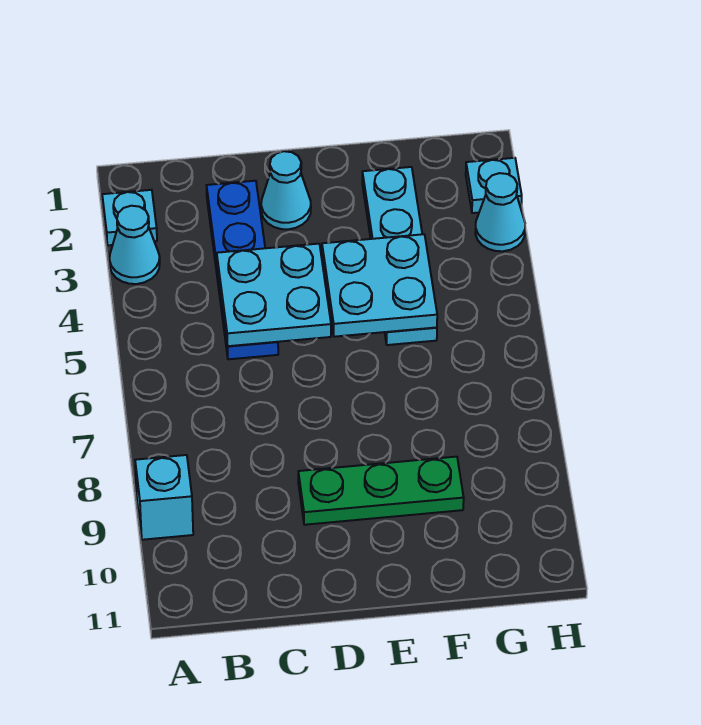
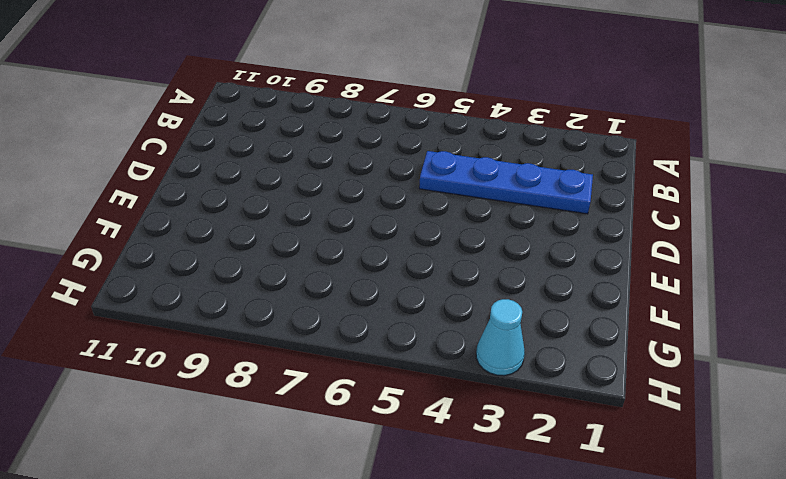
none -> cyan 1x1 plate [102,190,157,245]
none -> cyan 1x1 cone [110,206,160,284]

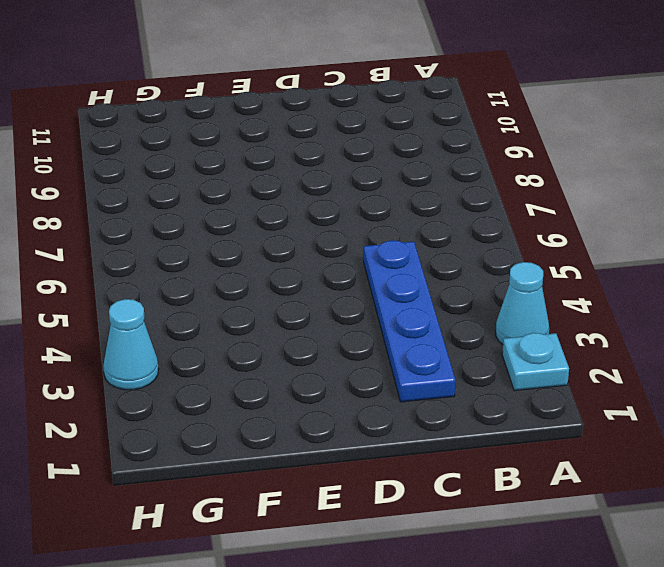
none -> cyan 1x1 brick [135,455,193,540]
none -> cyan 1x1 cone [261,151,311,229]

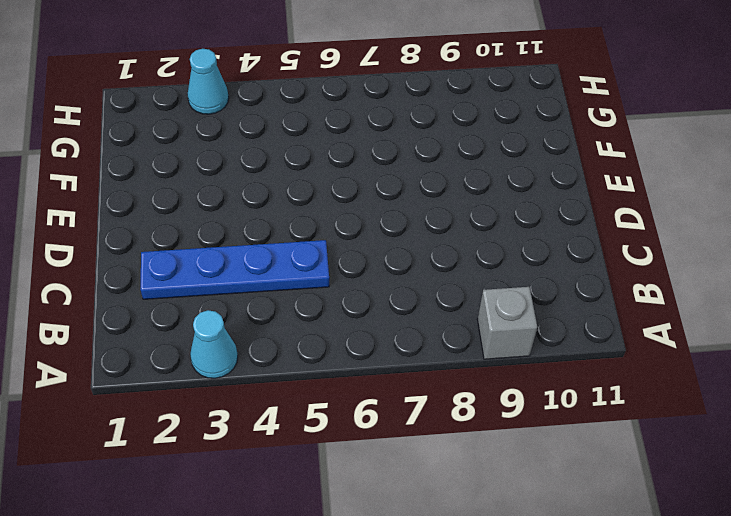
grey 1x1 brick [478,287,537,359] -> cyan 1x1 brick [135,455,193,540]
none -> cyan 1x1 plate [102,190,157,245]
none -> cyan 1x1 cone [261,151,311,229]

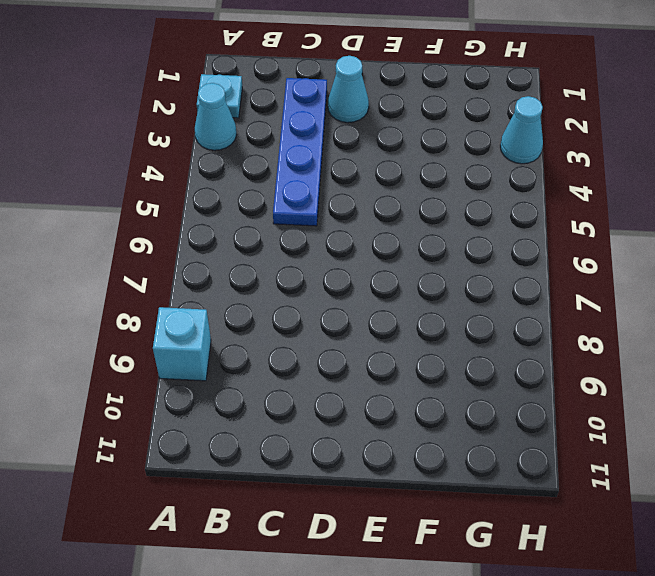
none -> green 1x3 plate [298,457,464,525]
none -> cyan 1x4 plate [362,167,437,345]

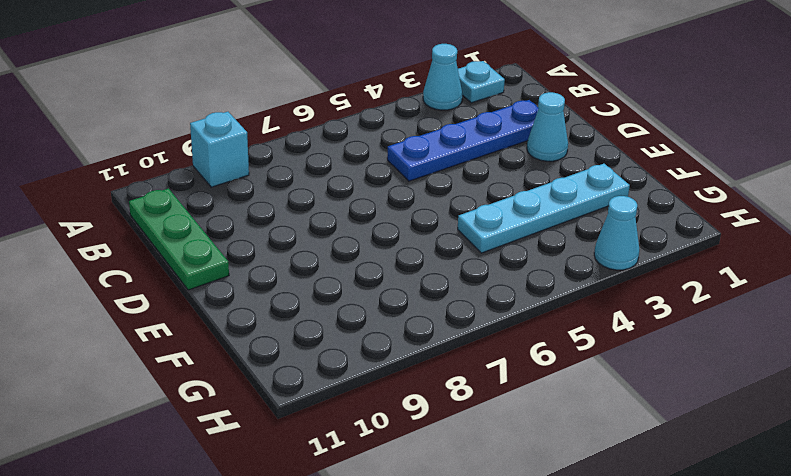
green 1x3 plate [129,188,229,290] -> green 1x3 plate moved to [298,457,464,525]
none -> cyan 1x1 plate [466,158,522,213]
none -> cyan 2x2 plate [217,244,331,346]

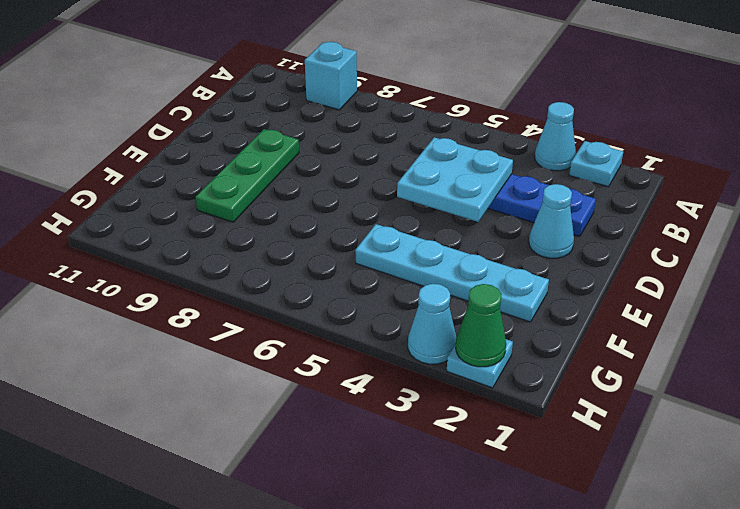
green 1x1 cone [456,284,506,367] -> none
none -> cyan 2x2 plate [322,234,437,337]

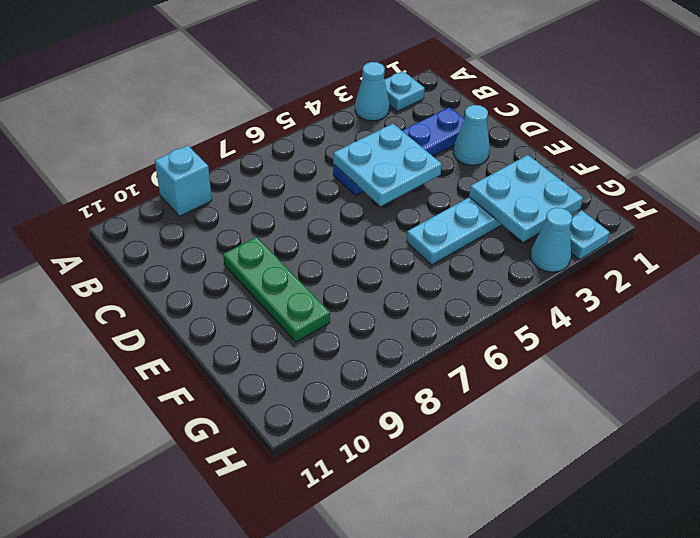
cyan 2x2 plate [469,155,583,242] -> cyan 2x2 plate moved to [322,234,437,337]

